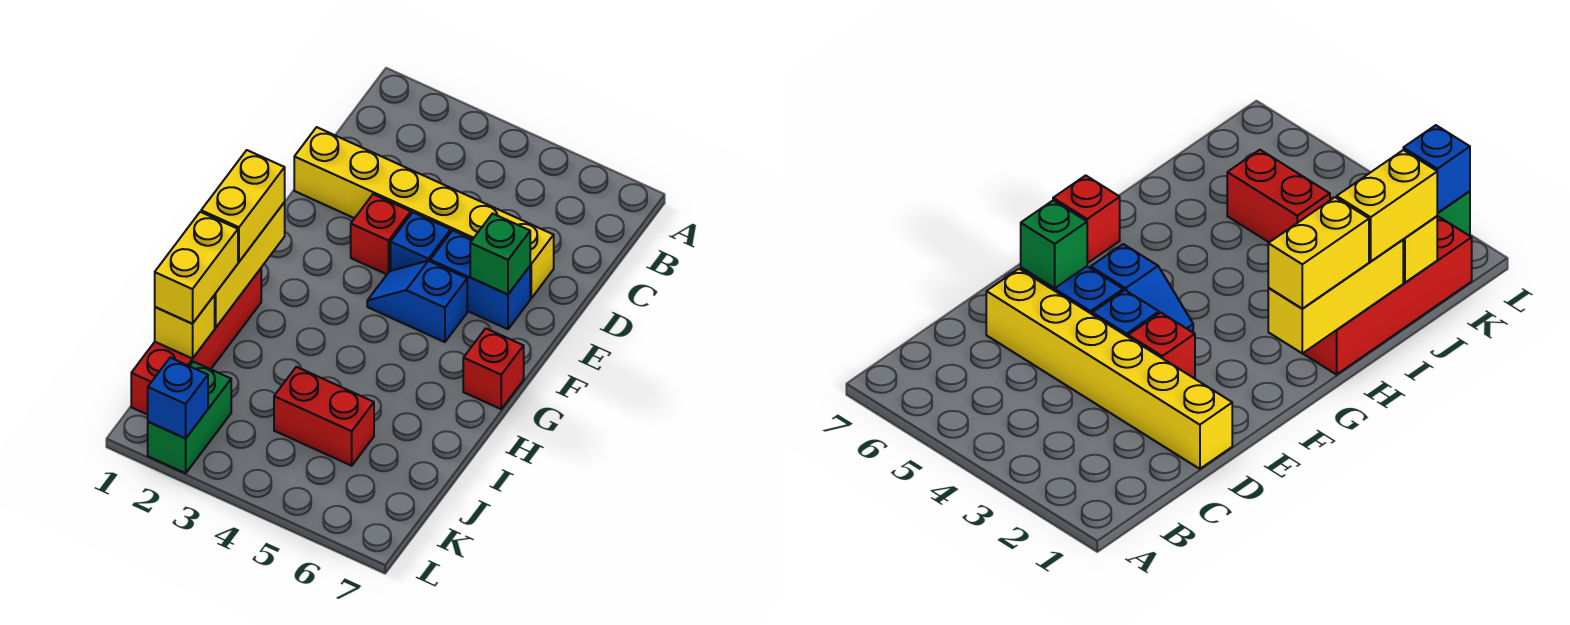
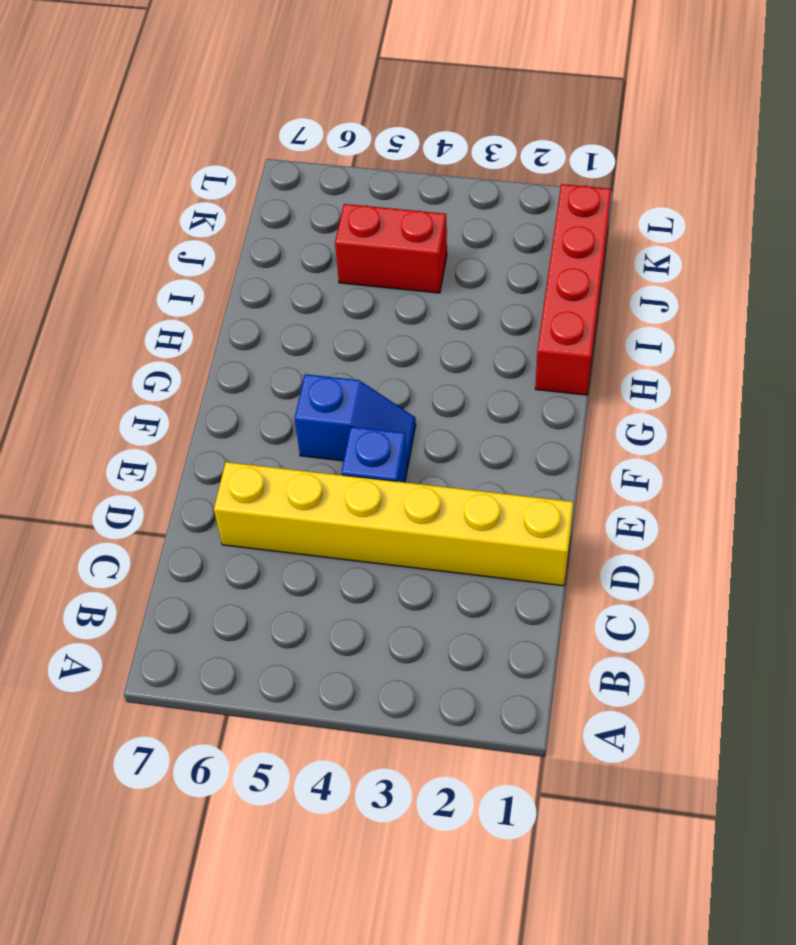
none -> red 1x1 brick [351,194,411,274]
none -> blue 1x2 brick [430,230,530,329]
none -> red 1x1 brick [463,328,524,409]

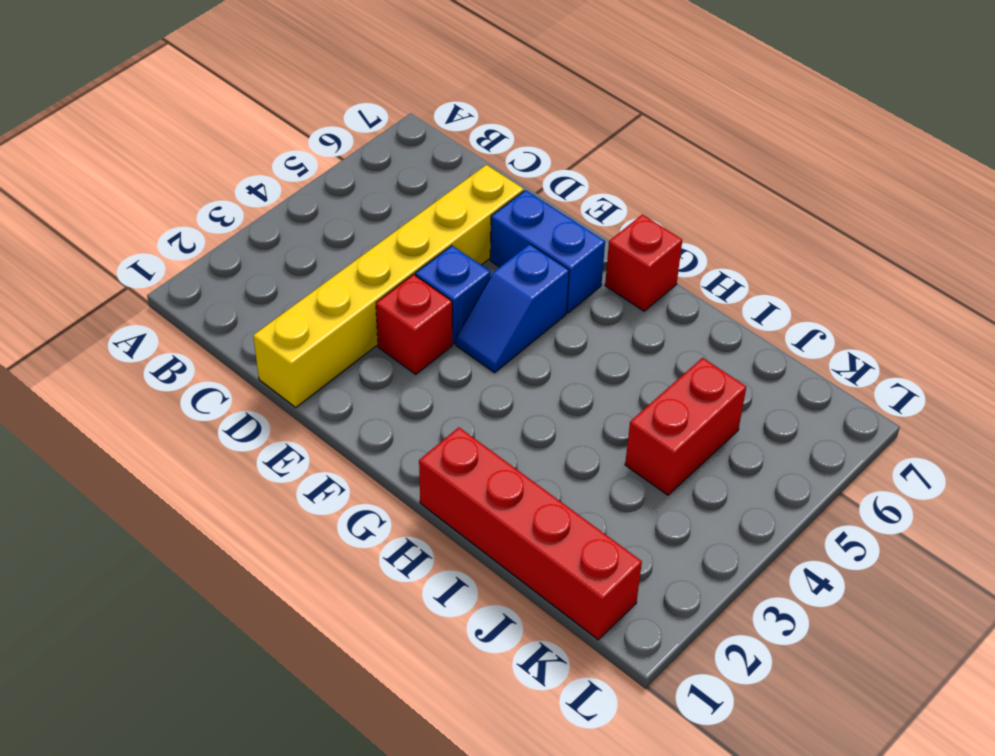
blue 1x2 brick [490,190,605,313] -> blue 1x2 brick turned to [430,230,530,329]
none -> green 1x2 brick [148,362,231,473]
none -> green 1x1 brick [470,214,530,294]
none -> yellow 1x3 brick [215,202,285,328]

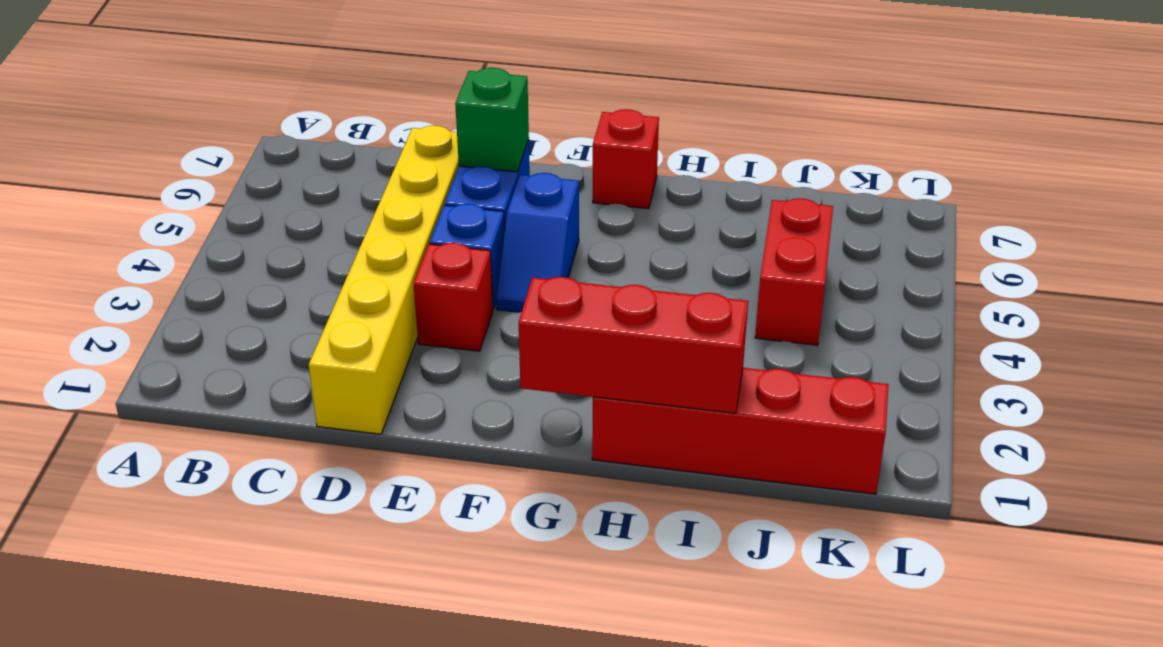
red 1x3 brick [519,277,748,413] -> yellow 1x3 brick [215,202,285,328]
none -> green 1x2 brick [148,362,231,473]
none -> yellow 1x1 brick [155,295,215,359]
none -> blue 1x1 brick [148,358,208,439]

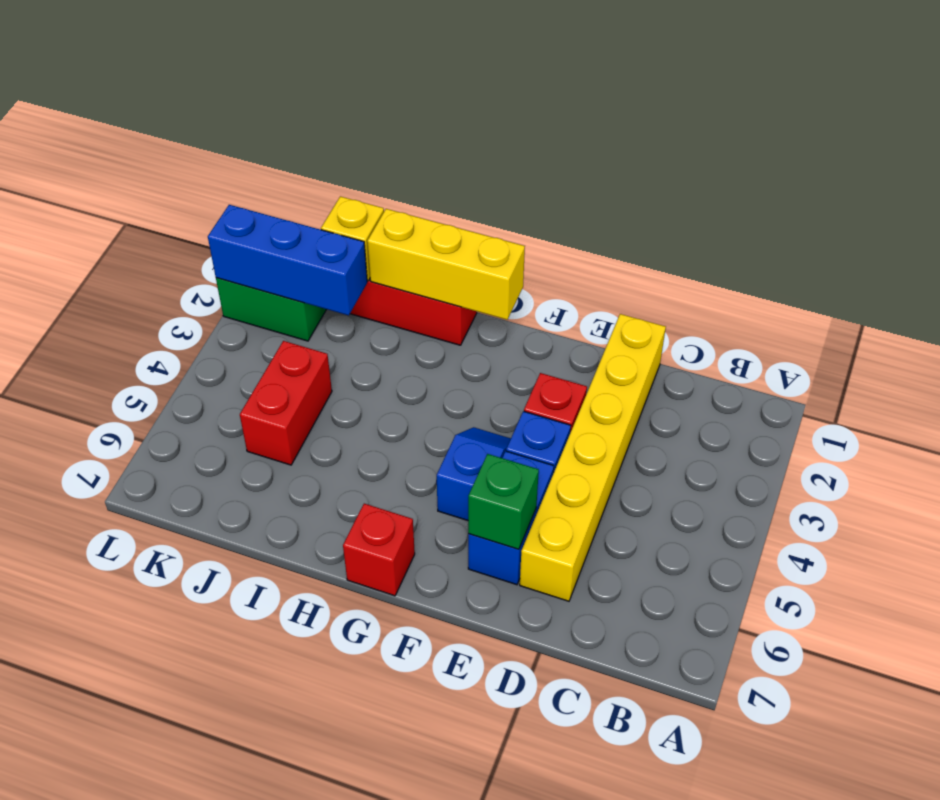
blue 1x3 brick [208,205,367,315] -> blue 1x1 brick [148,358,208,439]
none -> yellow 1x2 brick [201,150,285,262]
none -> yellow 1x2 brick [155,212,238,324]

